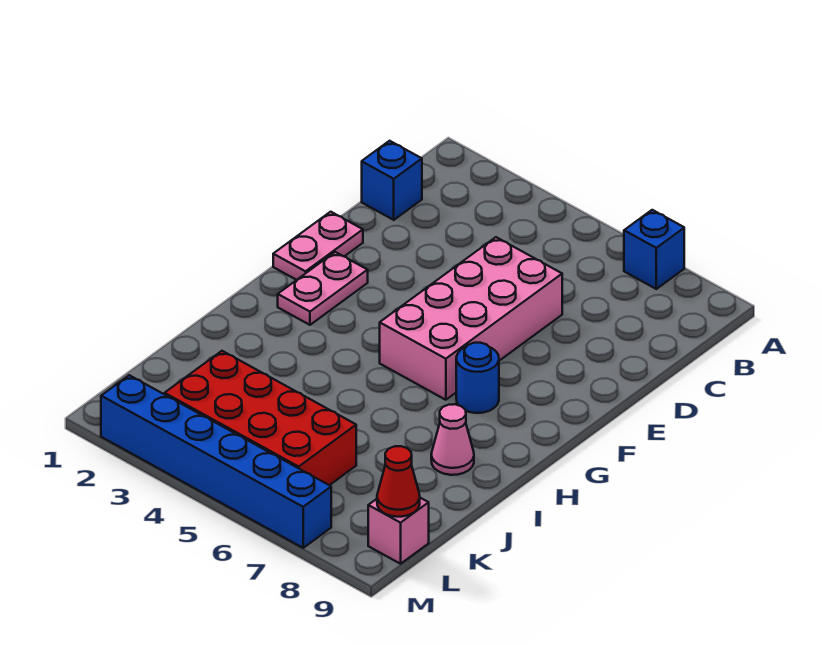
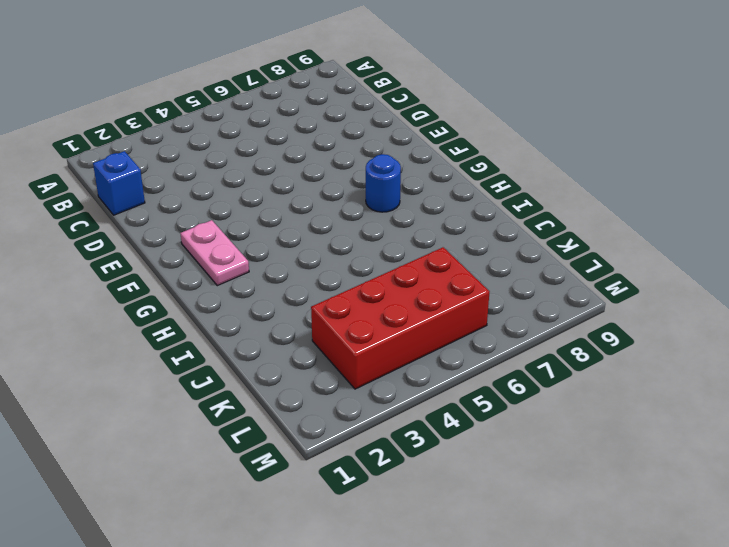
none -> blue 1x1 brick [624,210,684,289]
none -> pink 2x4 brick [380,237,562,400]

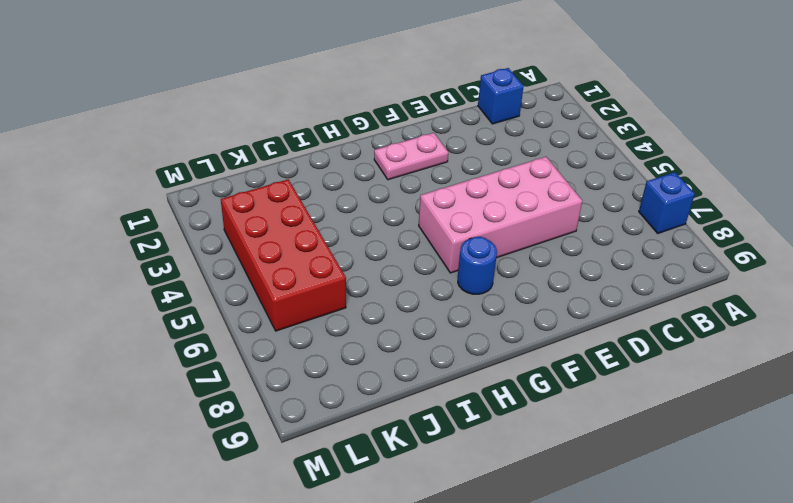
none -> pink 1x2 plate [273,212,363,280]
none -> pink 1x1 cone [431,404,474,475]

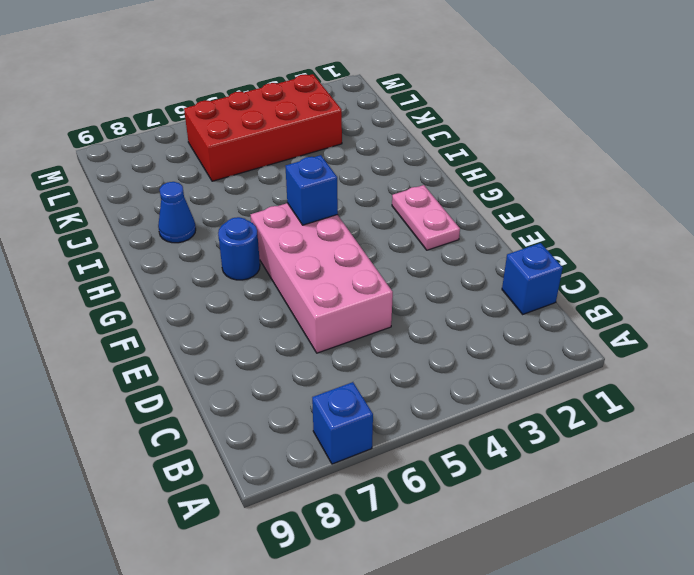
blue 1x1 brick [285,155,338,225] -> none
blue 1x1 cone [158,182,196,243] -> pink 1x1 cone [431,404,474,475]
none -> pink 1x2 plate [273,212,363,280]
none -> pink 1x1 brick [368,498,429,564]

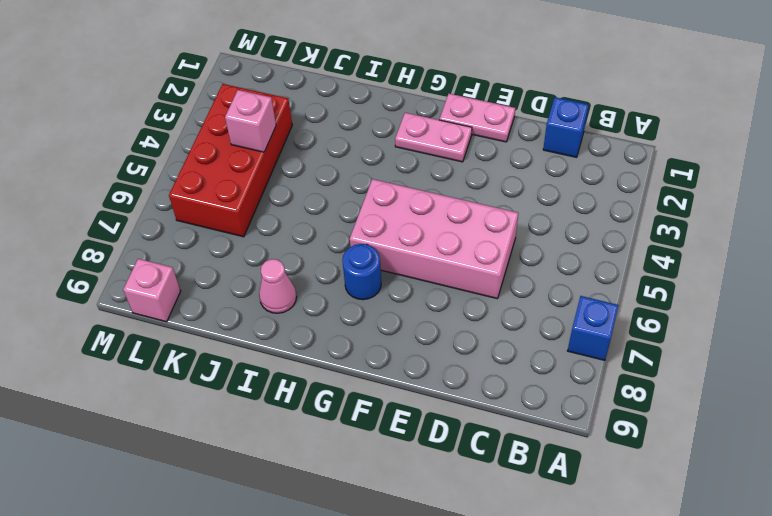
pink 1x1 brick [225,90,276,152] -> none
none -> blue 1x6 brick [101,375,331,548]
none -> red 1x1 cone [377,446,420,517]

